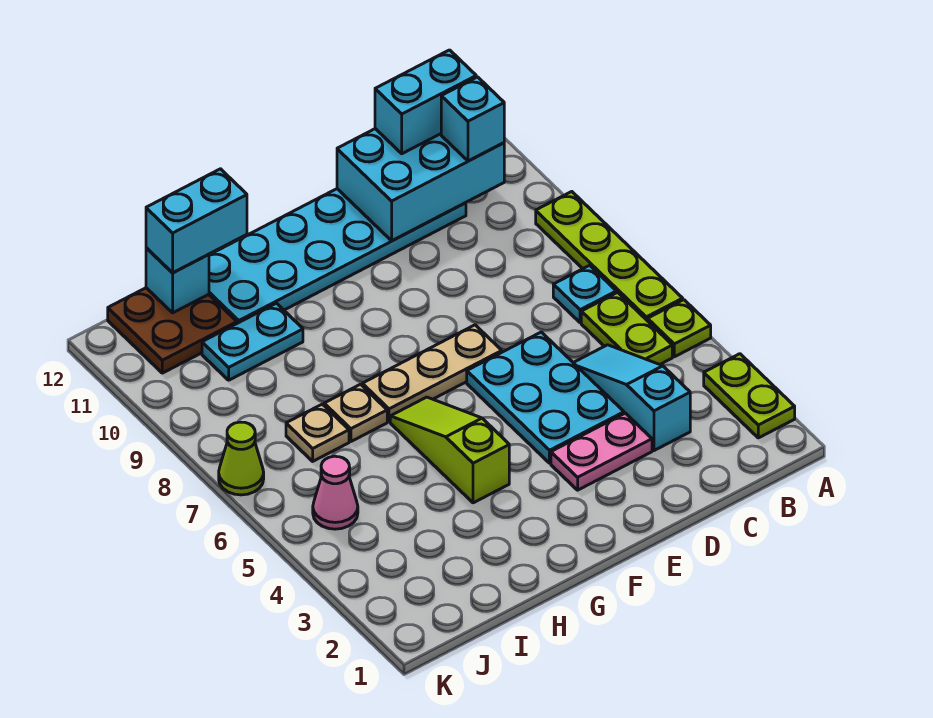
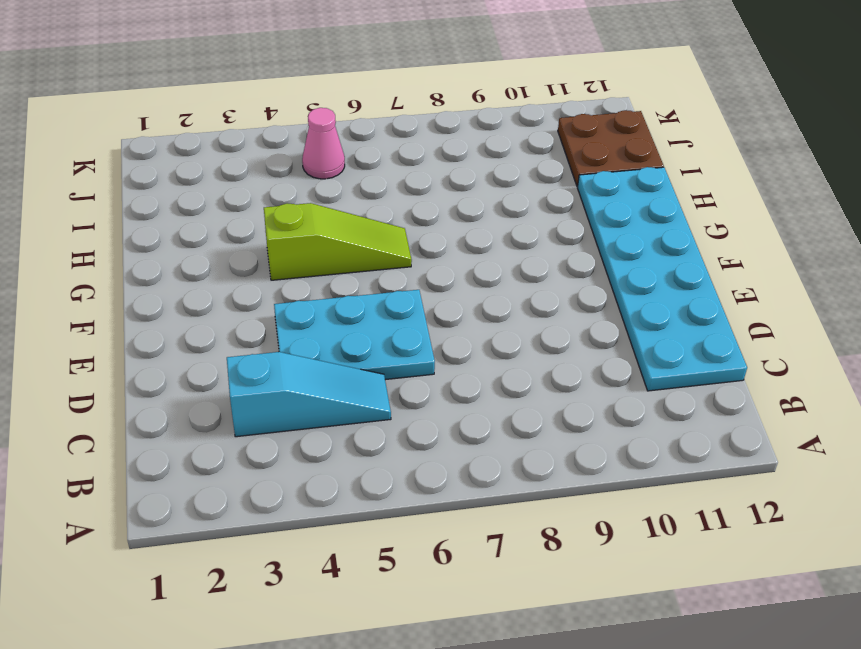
none -> lime 1x2 plate [704,354,795,438]
none -> lime 1x1 plate [648,300,711,357]
none -> lime 1x4 plate [536,192,683,321]

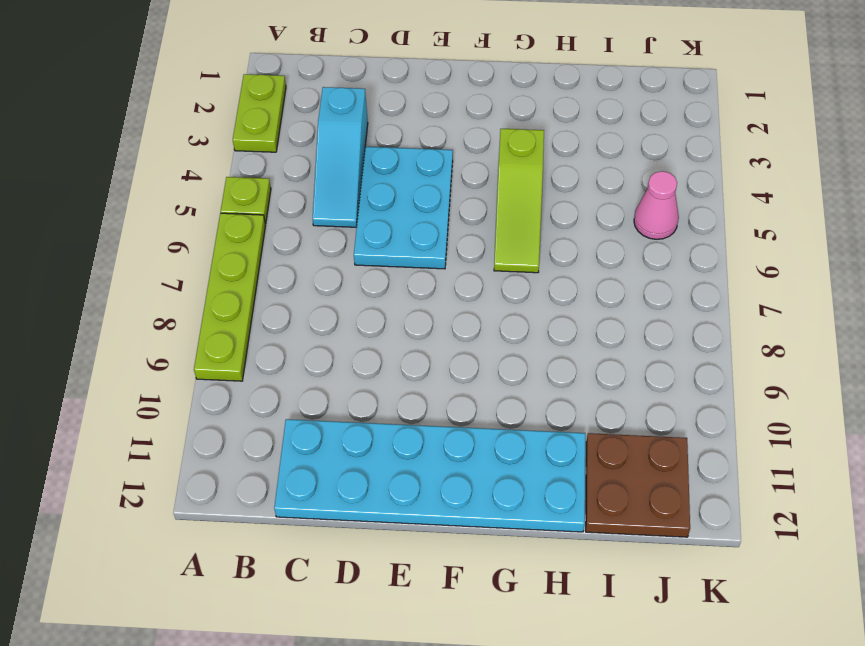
none -> lime 1x2 plate [581,292,672,364]
none -> cyan 1x1 plate [553,265,616,323]
none -> pink 1x2 plate [551,413,652,490]

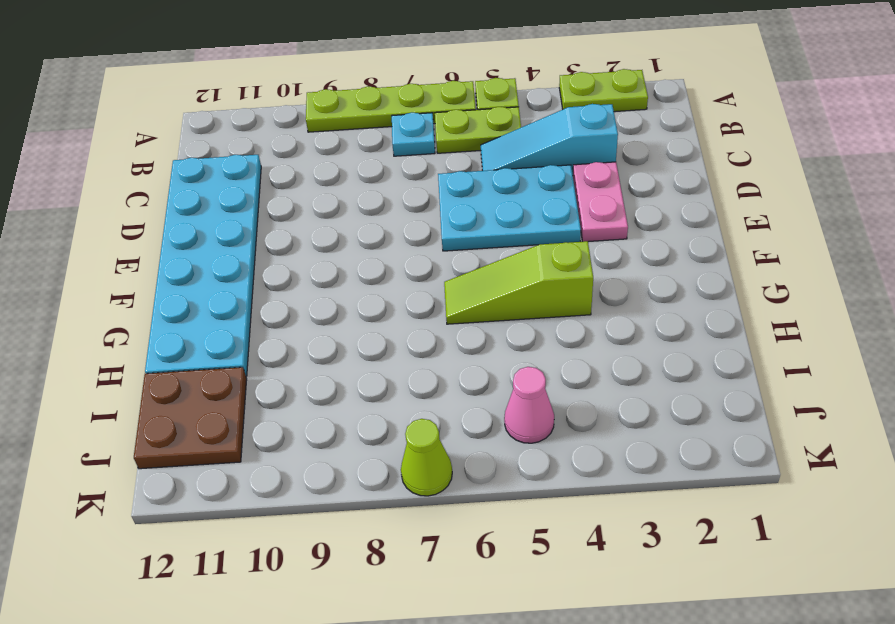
none -> tan 1x3 plate [362,325,502,422]
none -> tan 1x1 plate [324,384,387,441]
none -> cyan 1x2 plate [202,303,303,380]

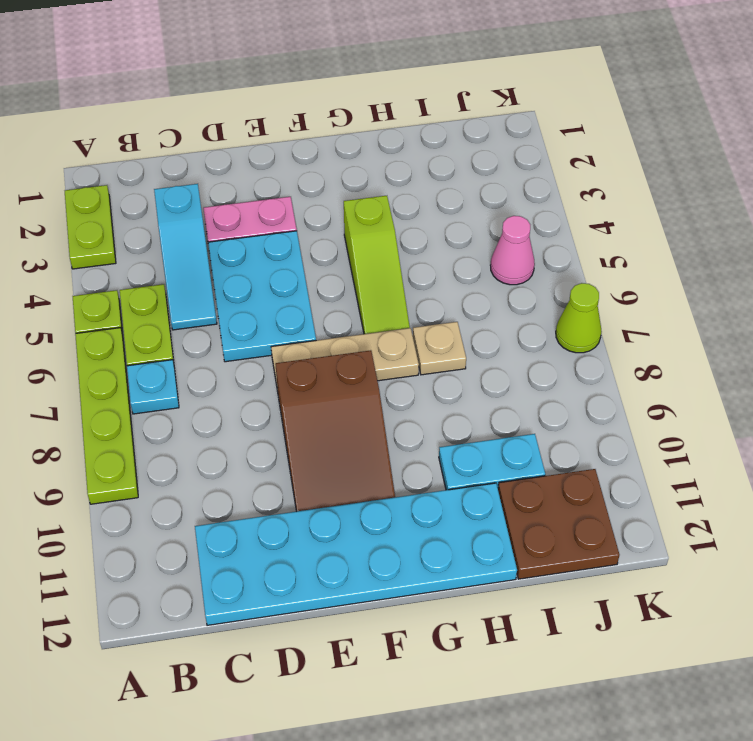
brown 2x3 slope [276,350,395,511] -> none
none -> tan 1x1 plate [286,404,349,461]
none -> cyan 2x3 brick [337,129,504,241]
none -> cyan 1x1 brick [146,248,209,313]

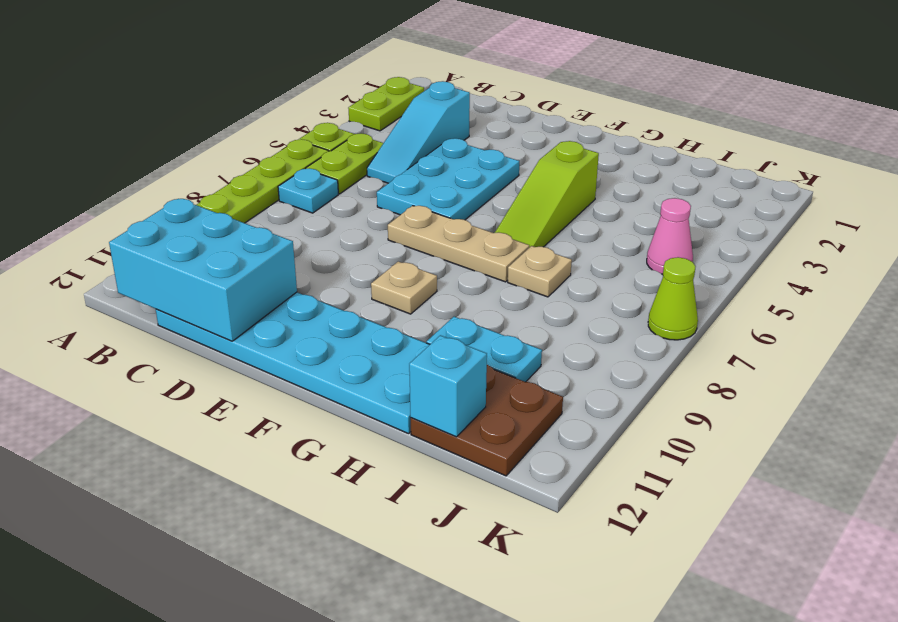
tan 1x1 plate [371,262,437,314] -> tan 1x1 plate moved to [286,404,349,461]
none -> pink 1x2 plate [551,413,652,490]
none -> cyan 1x1 brick [441,77,504,161]
none -> cyan 1x2 brick [375,50,476,154]

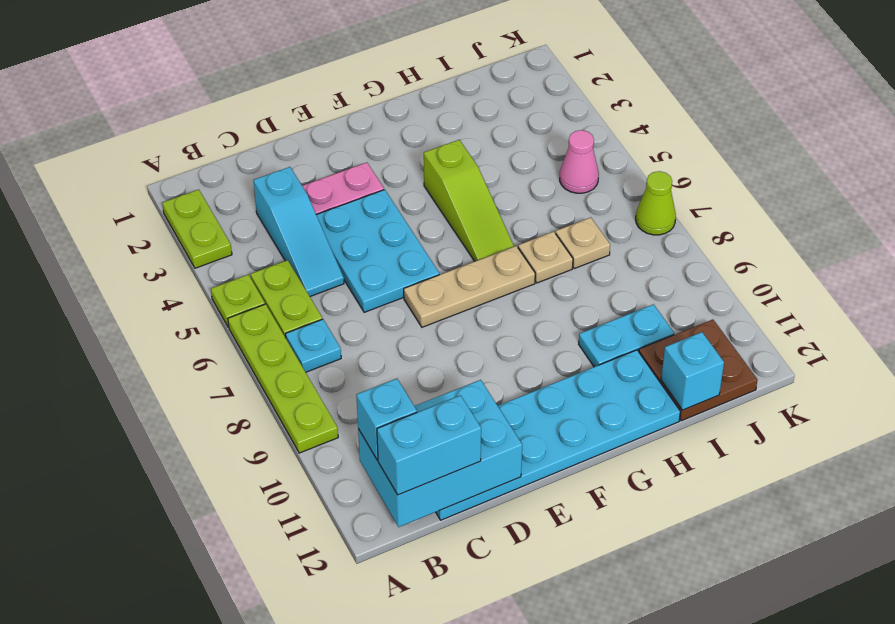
none -> cyan 1x2 brick [146,169,247,273]

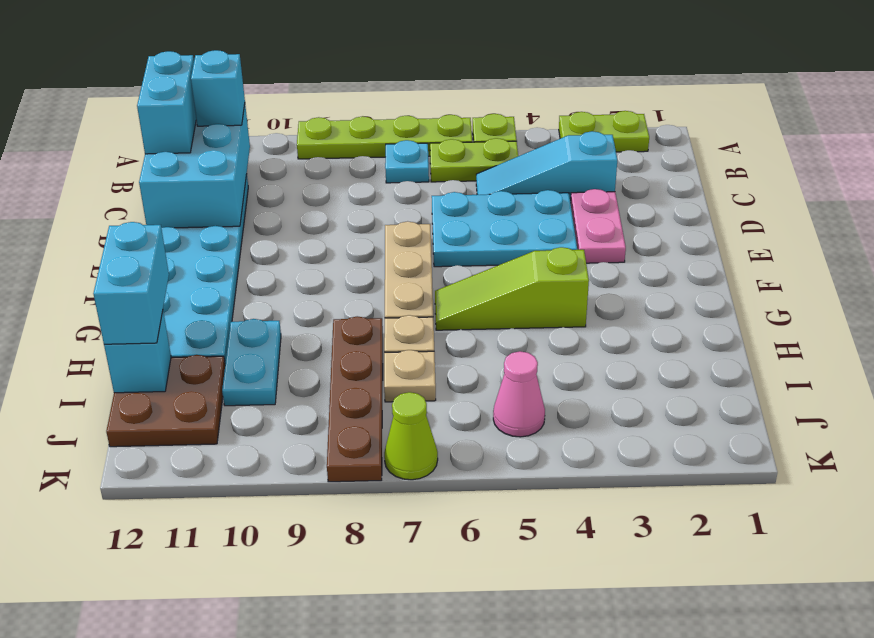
brown 1x4 plate [327,316,383,482] -> none

